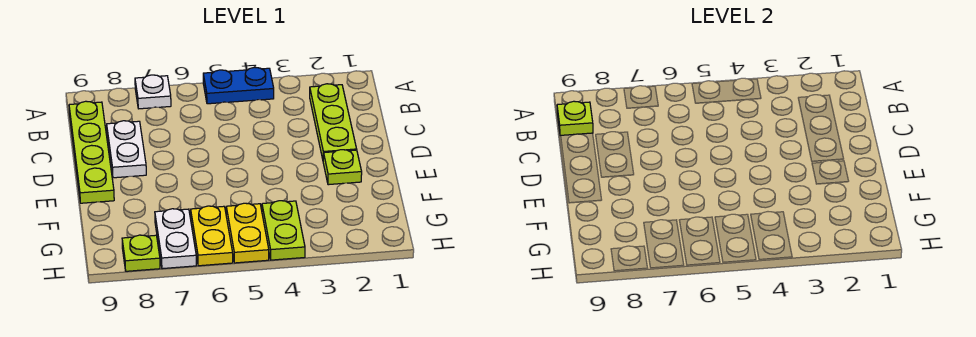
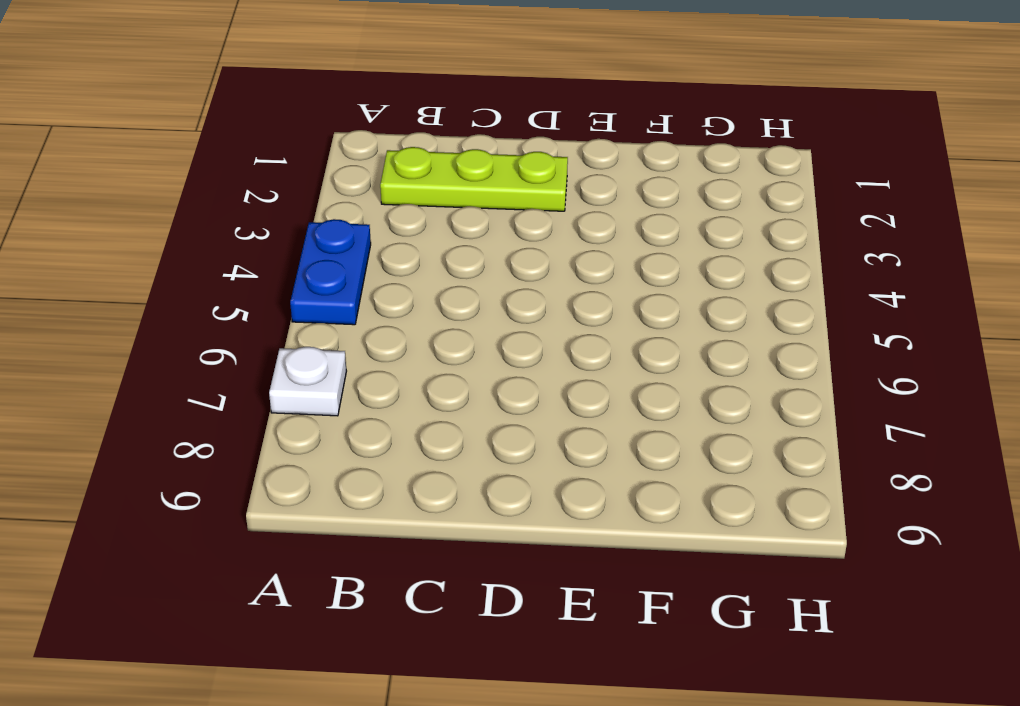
none -> lime 1x4 plate [69,101,114,203]
none -> white 1x2 plate [107,121,146,178]
none -> lime 1x1 plate [323,150,362,185]

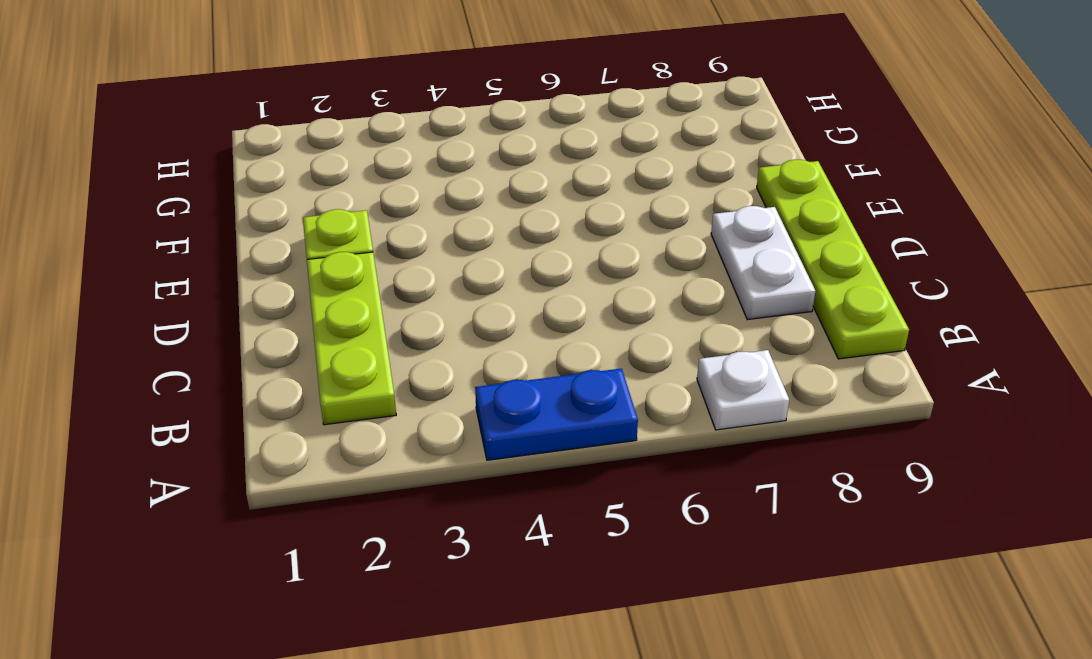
none -> lime 1x2 plate [262,201,305,260]
none -> yellow 1x2 plate [226,203,269,263]
none -> yellow 1x2 plate [191,206,233,266]

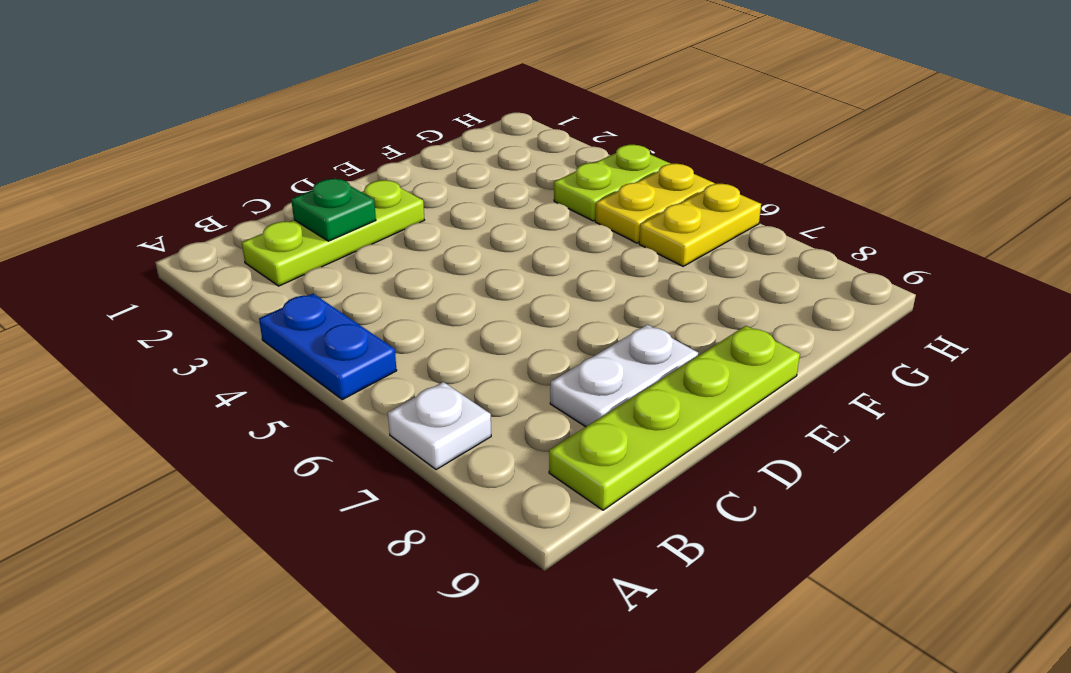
green 1x1 plate [291,179,376,241] -> none
none -> lime 1x1 plate [323,150,362,185]
none -> white 1x2 plate [155,209,196,269]
none -> lime 1x1 plate [122,235,160,271]

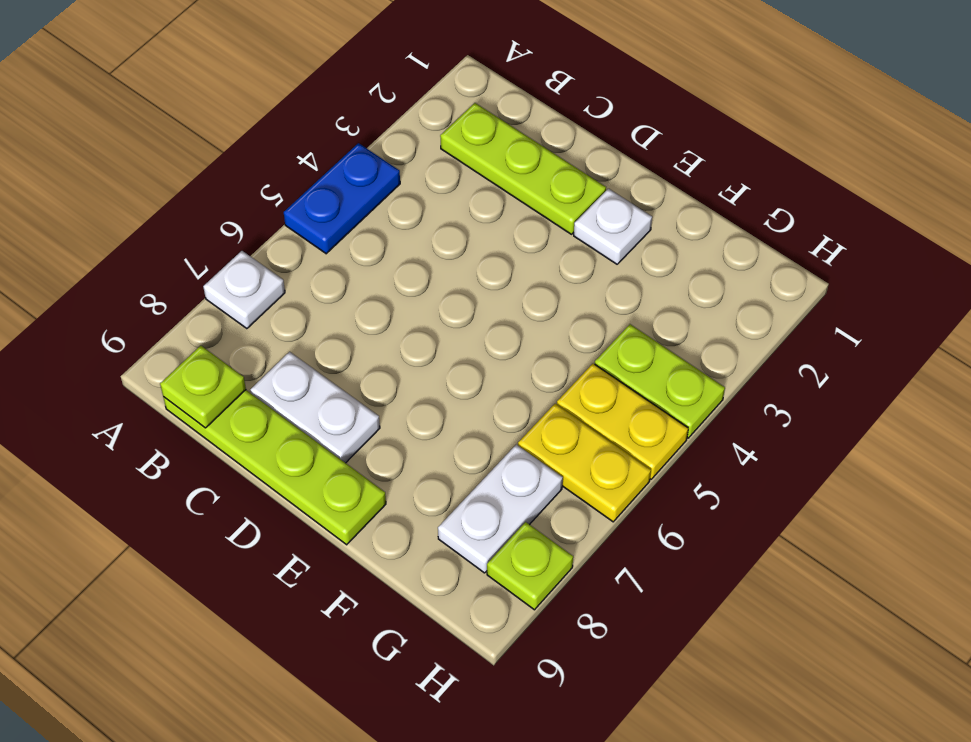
white 1x1 plate [574,189,652,264] -> lime 1x1 plate [323,150,362,185]
white 1x2 plate [438,445,563,573] -> white 1x2 plate turned to [155,209,196,269]

